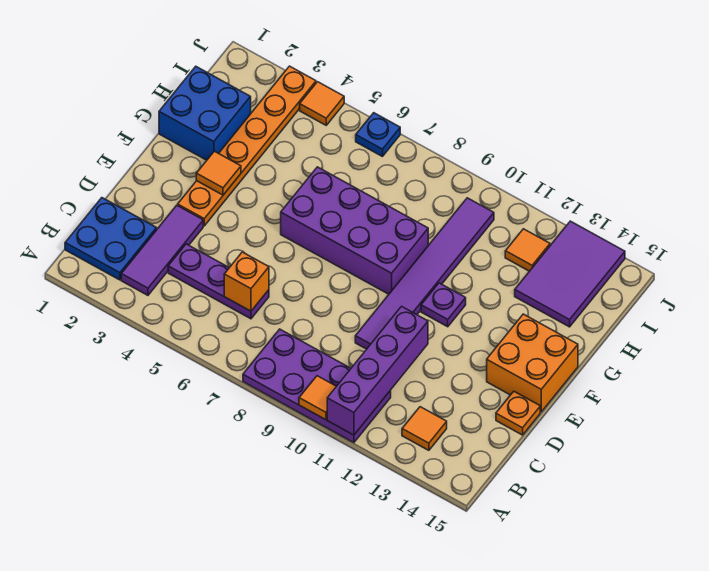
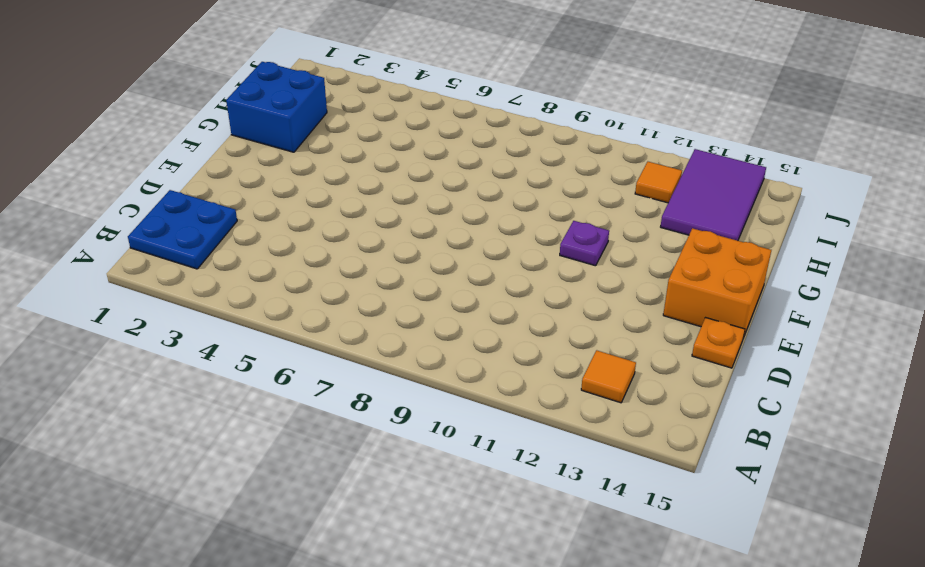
none -> purple 2x4 plate [243,329,391,443]
none -> purple 1x3 tile [121,205,203,295]
none -> purple 1x3 plate [168,244,269,319]

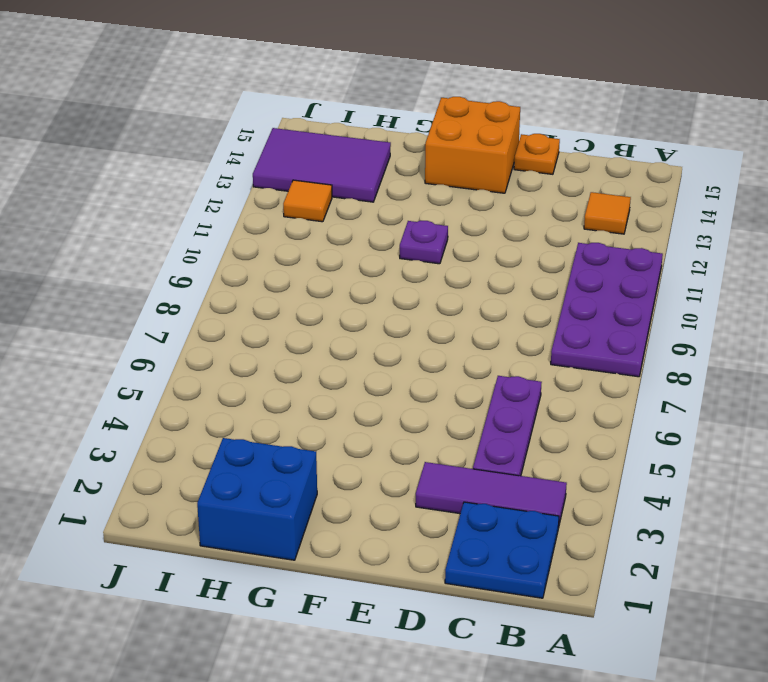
none -> purple 1x6 tile [355,198,494,349]
none -> orange 1x6 plate [178,66,316,226]
none -> purple 2x4 brick [281,167,428,294]

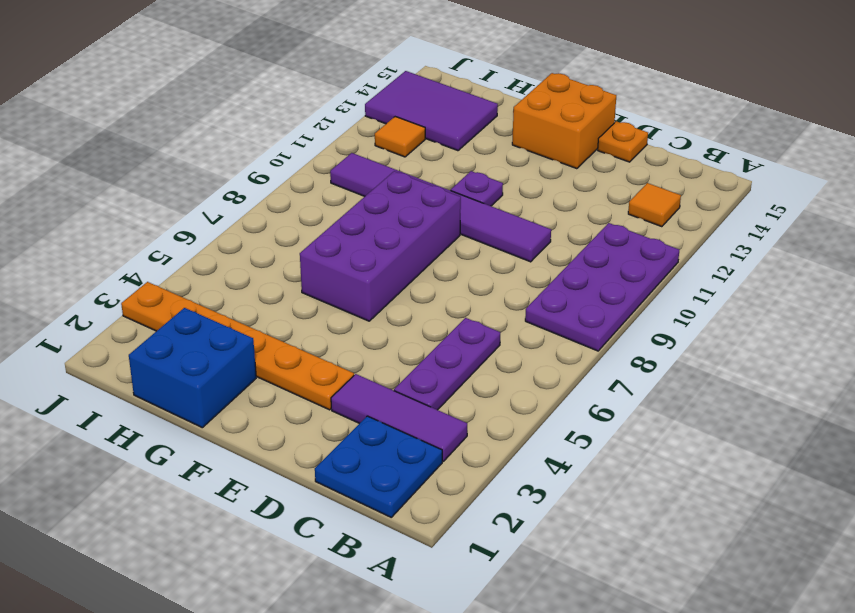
none -> orange 1x1 tile [300,82,344,125]
none -> blue 1x1 plate [356,113,400,157]
none -> orange 1x1 tile [299,376,336,420]

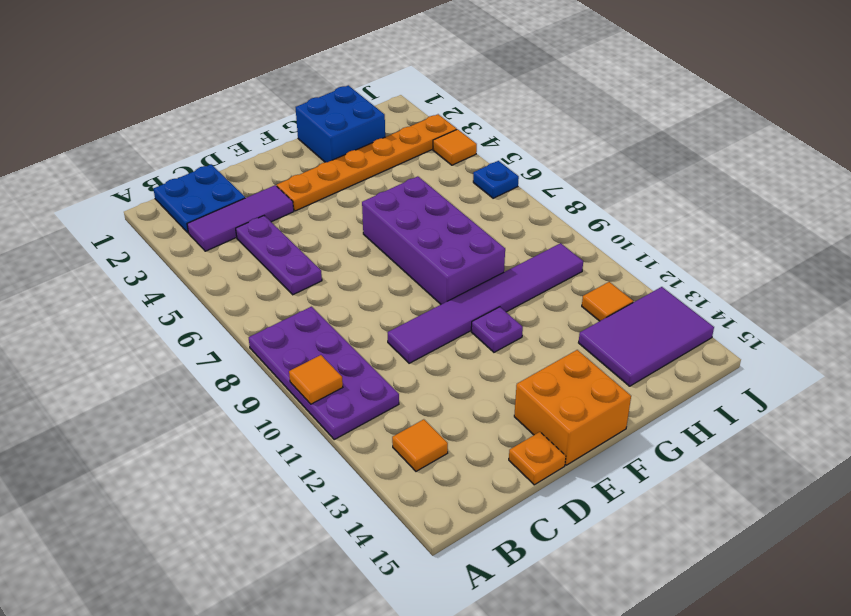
none -> purple 1x4 brick [327,306,428,435]
none -> orange 1x1 brick [224,252,269,311]
none -> orange 1x1 tile [196,151,241,195]

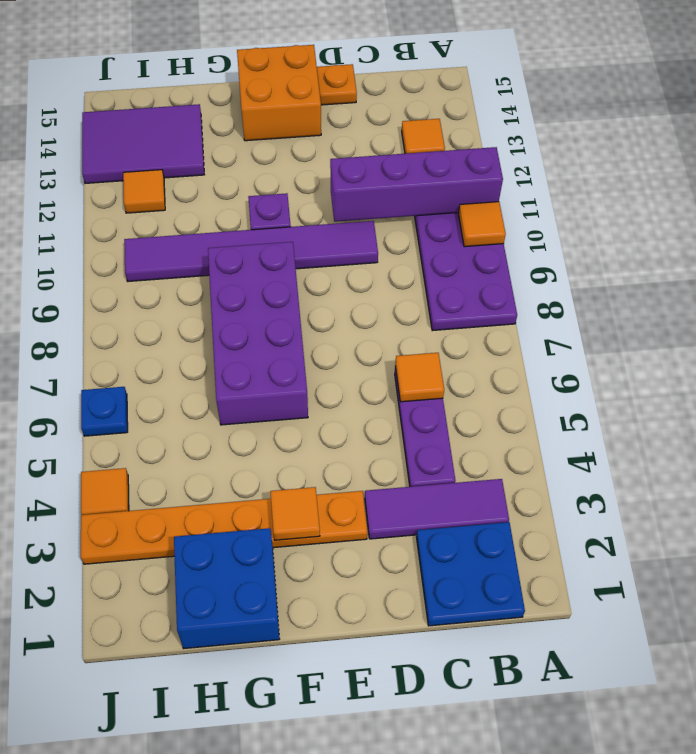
orange 1x1 tile [395,353,444,402] -> orange 1x1 brick [224,252,269,311]

